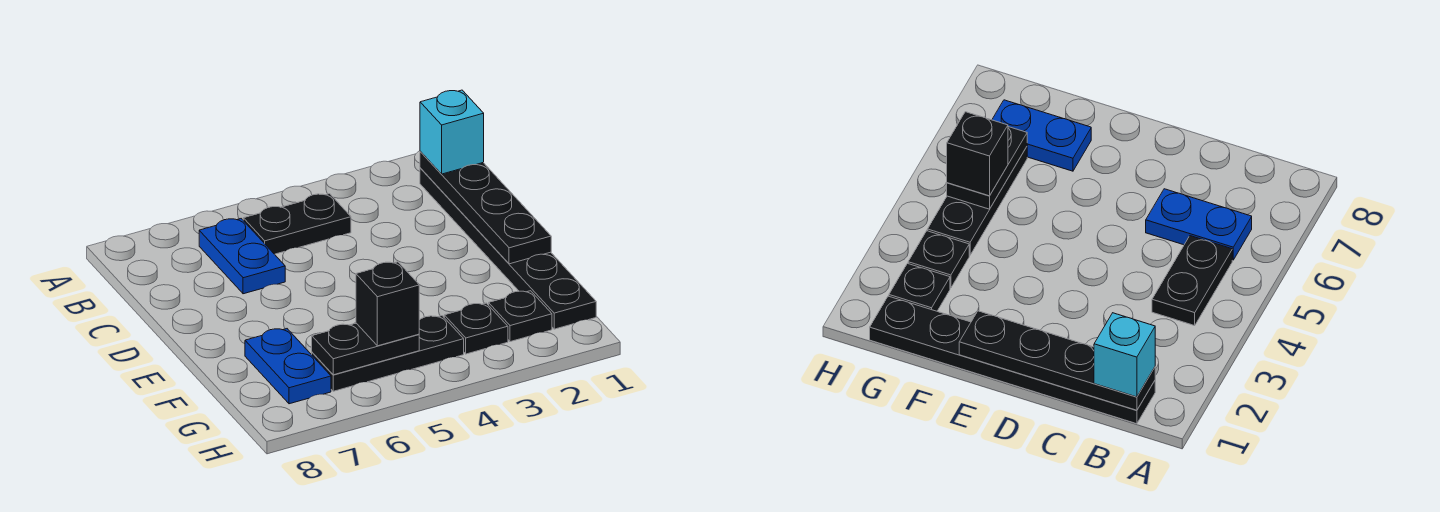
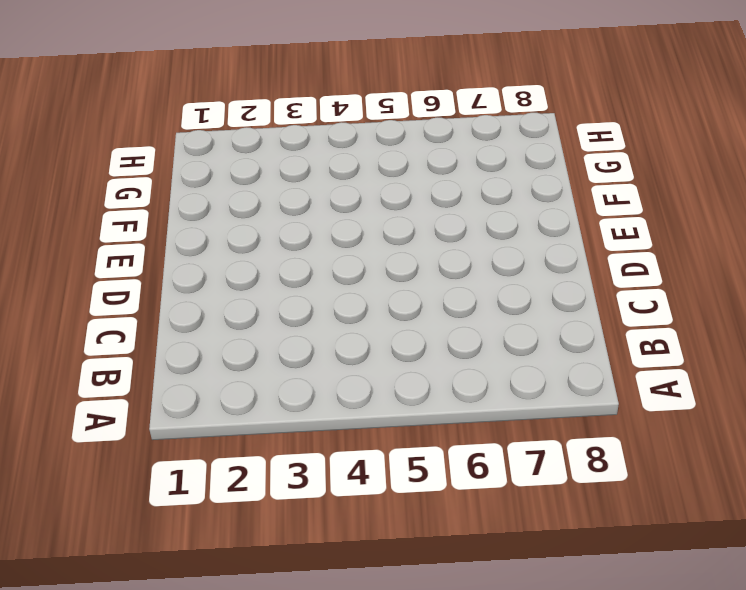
none -> black 1x6 plate [420,168,596,329]
none -> black 1x2 plate [243,194,351,254]

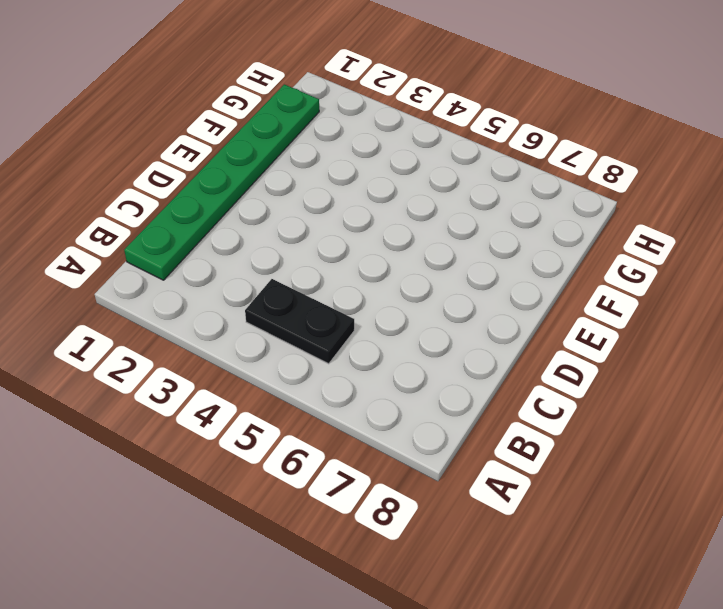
green 1x6 plate [124,84,319,280] -> black 1x6 plate [420,168,596,329]
none -> blue 1x2 plate [199,219,285,294]
none -> blue 1x2 plate [245,329,331,404]

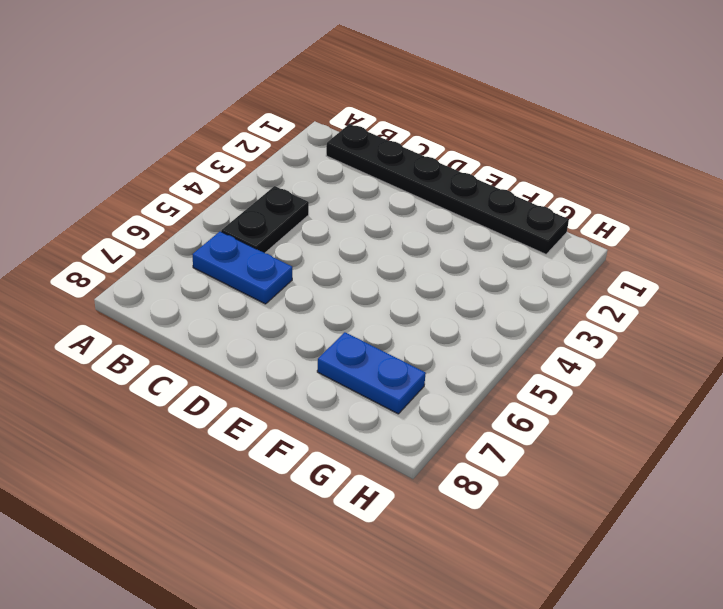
none -> black 1x1 plate [489,291,552,342]
none -> black 1x1 plate [444,303,508,354]

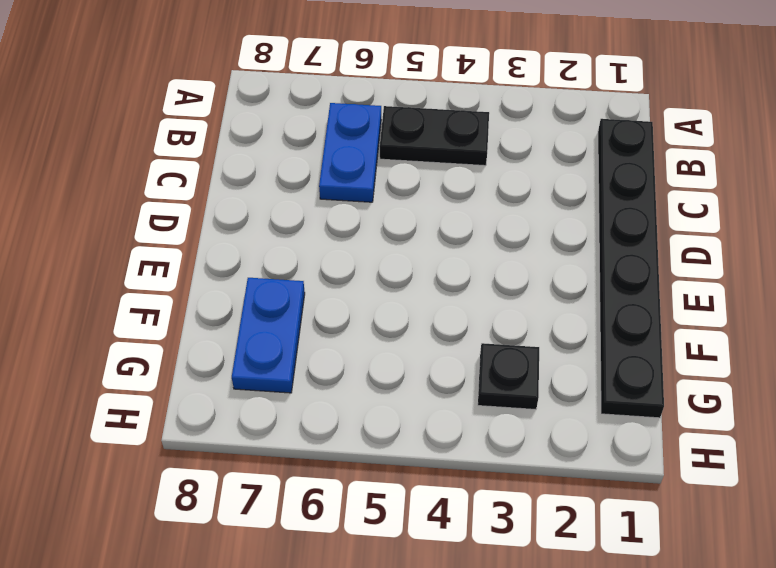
none -> black 1x1 plate [489,291,552,342]
none -> black 1x3 plate [312,316,464,391]

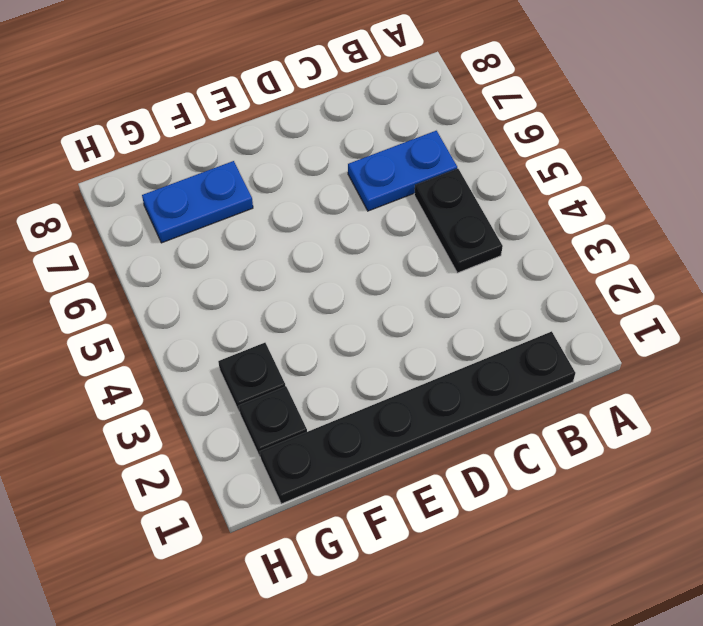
none -> black 1x3 plate [312,316,464,391]
none -> black 1x4 plate [420,151,551,264]

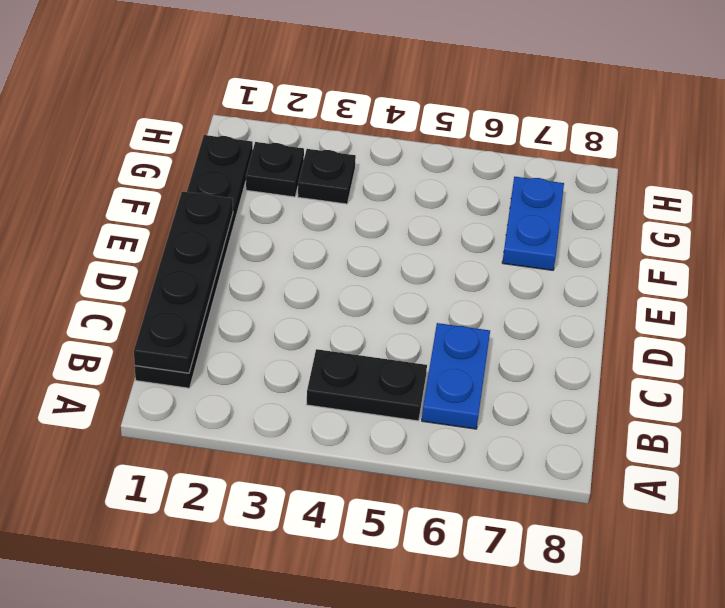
none -> black 1x3 plate [312,316,464,391]
none -> black 1x2 plate [312,323,419,375]

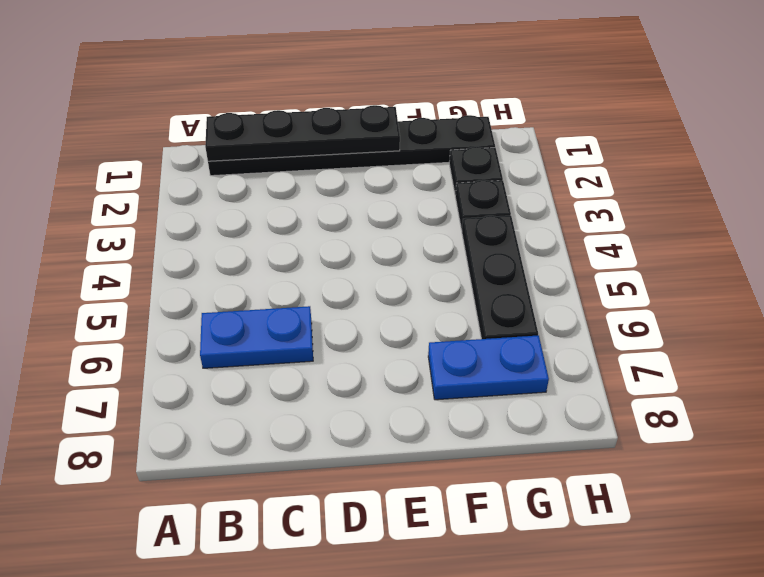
none -> black 1x2 plate [243,194,351,254]
none -> black 1x2 plate [312,323,419,375]

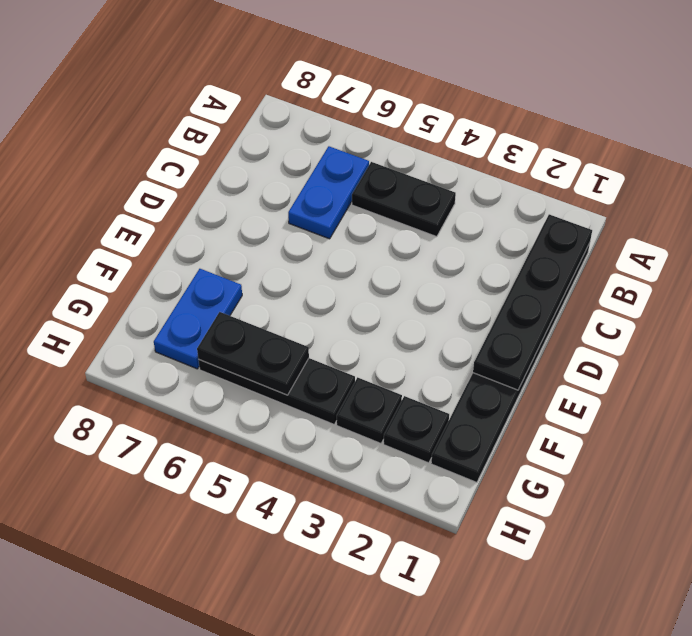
none -> cyan 1x1 brick [420,90,484,174]
none -> black 1x1 brick [356,262,419,346]

